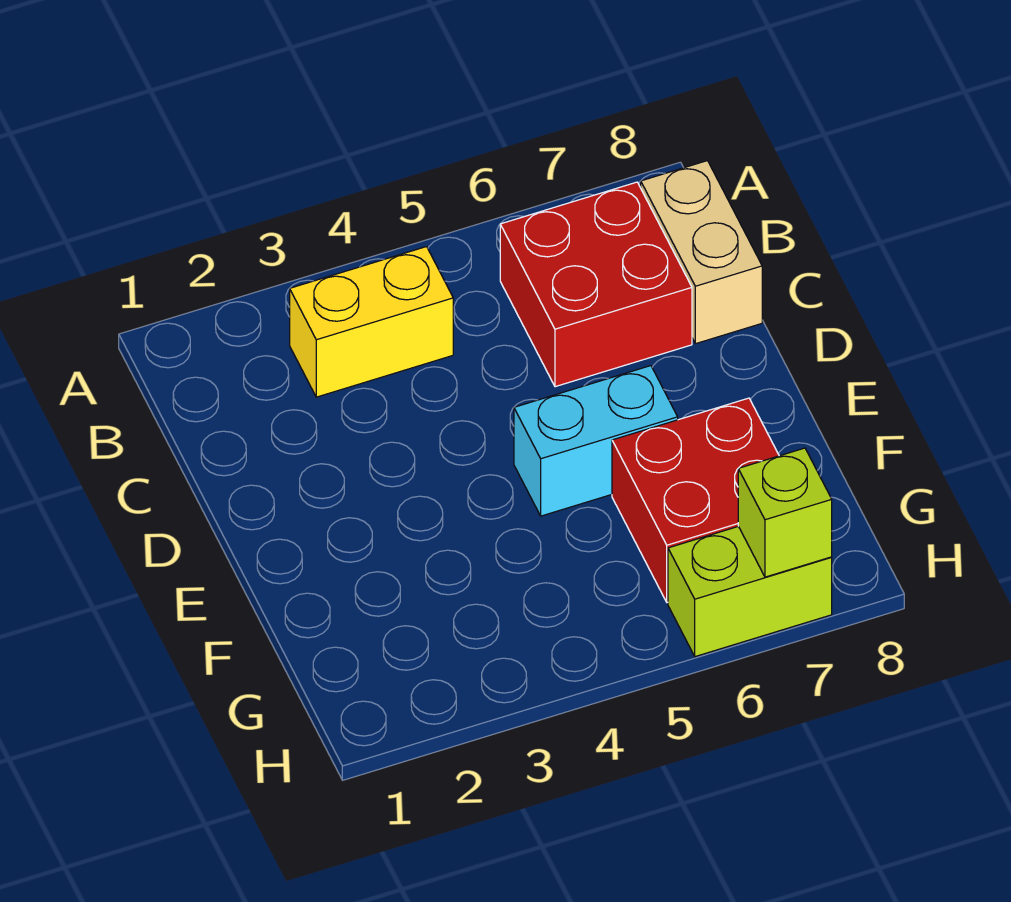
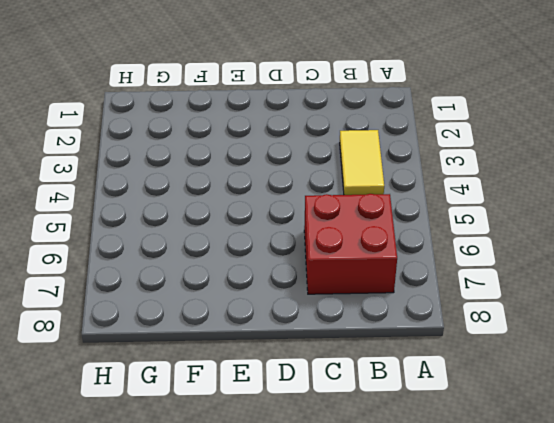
yellow 1x2 tile [340,130,384,195] -> yellow 1x2 brick [290,247,453,397]
none -> tan 1x2 brick [641,161,762,344]
none -> cyan 1x2 brick [514,366,678,516]

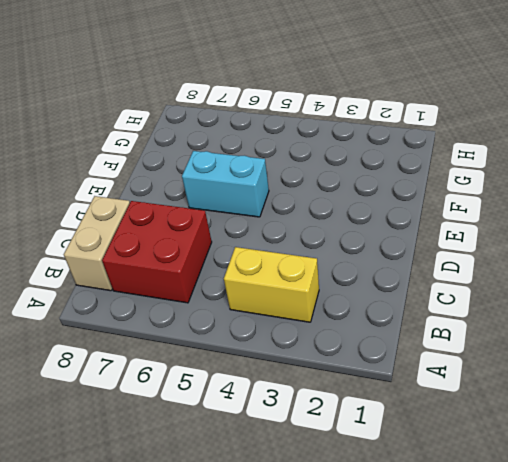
none -> red 2x2 brick [612,398,779,603]
none -> lime 1x2 brick [668,526,832,657]

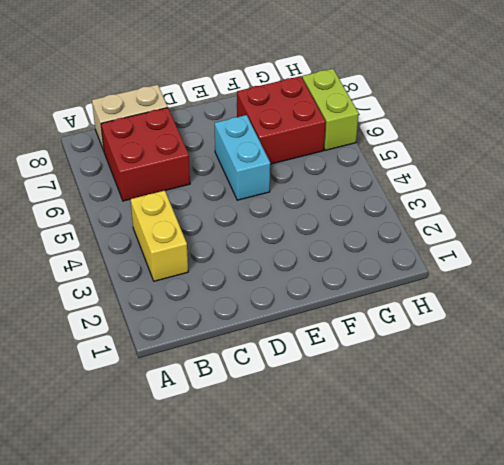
none -> lime 1x1 brick [738,448,832,577]

